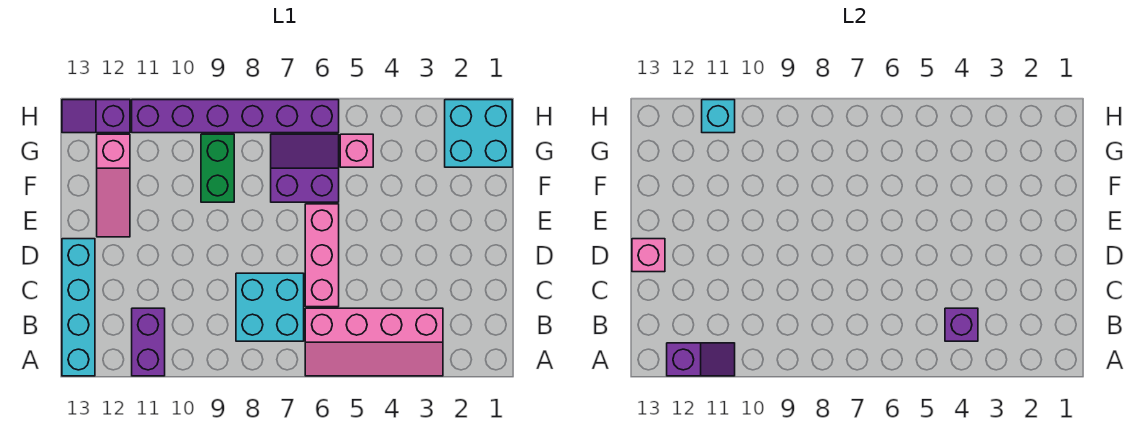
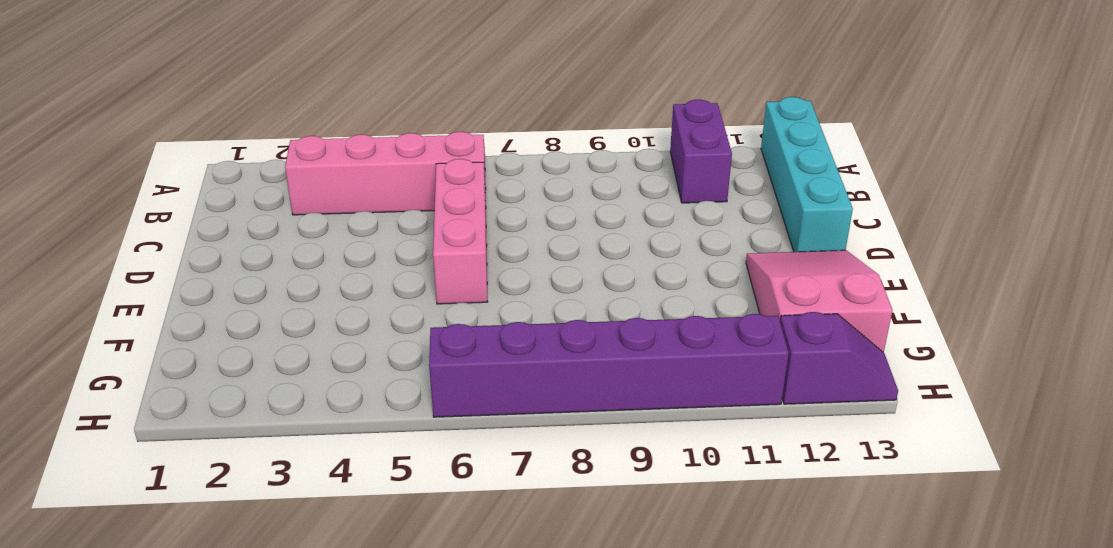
pink 2x3 slope [746,250,893,353] -> pink 1x3 slope [97,134,130,237]
none -> cyan 2x2 brick [236,273,304,341]
none -> purple 2x2 slope [271,134,339,202]
none -> green 1x2 brick [201,134,234,202]

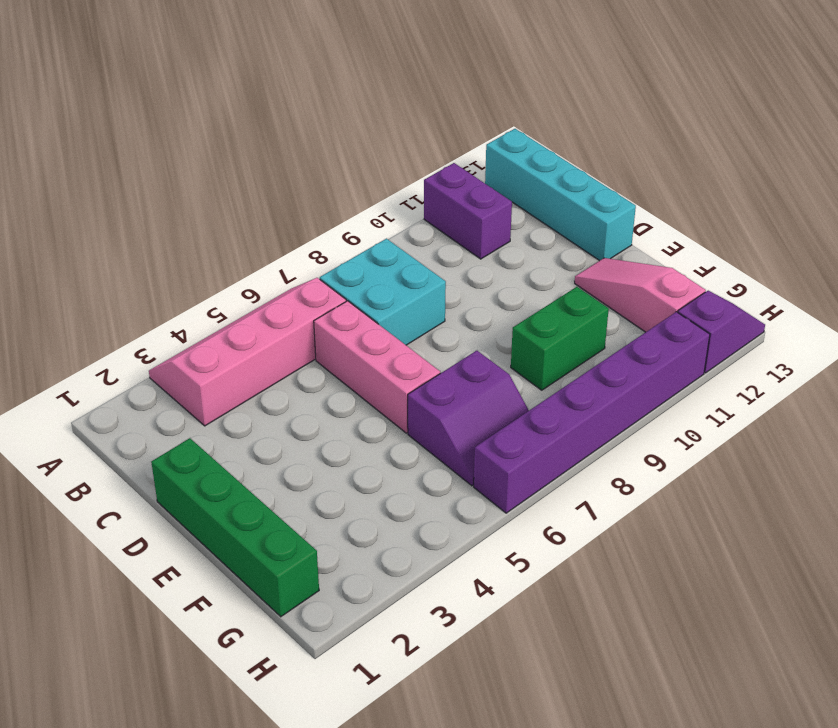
green 1x4 brick [151,438,319,617] -> cyan 2x2 brick [445,100,512,167]
green 1x2 brick [511,287,609,390] -> green 1x2 brick turned to [201,134,234,202]
none -> pink 1x1 brick [340,134,373,167]
none -> purple 1x2 slope [667,343,735,376]
none -> purple 1x1 brick [945,308,978,341]

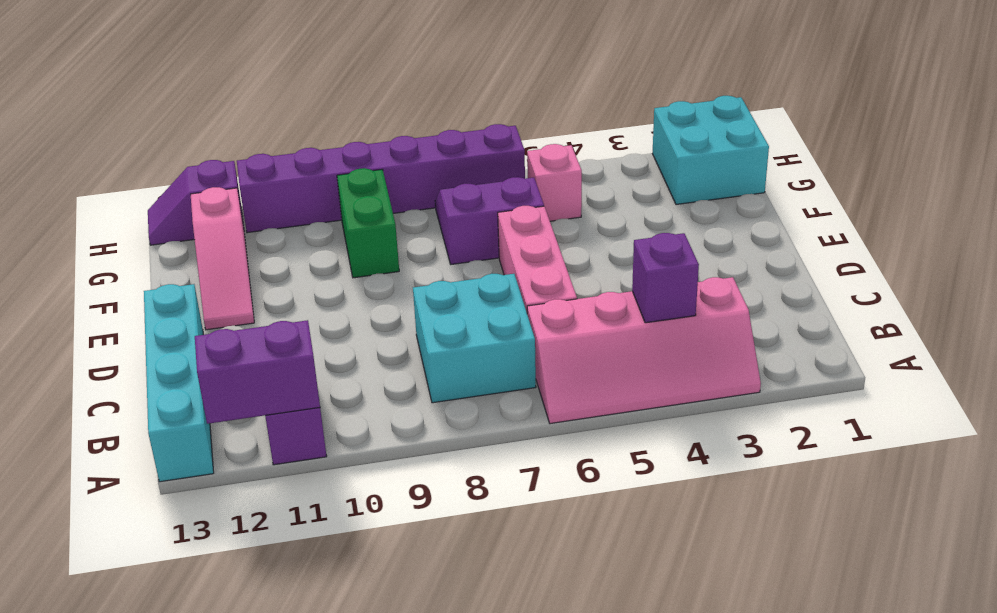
purple 1x2 brick [195,320,320,424] -> purple 1x2 slope [667,343,735,376]
none -> pink 1x1 brick [632,239,665,272]
none -> cyan 1x1 brick [702,100,735,133]

